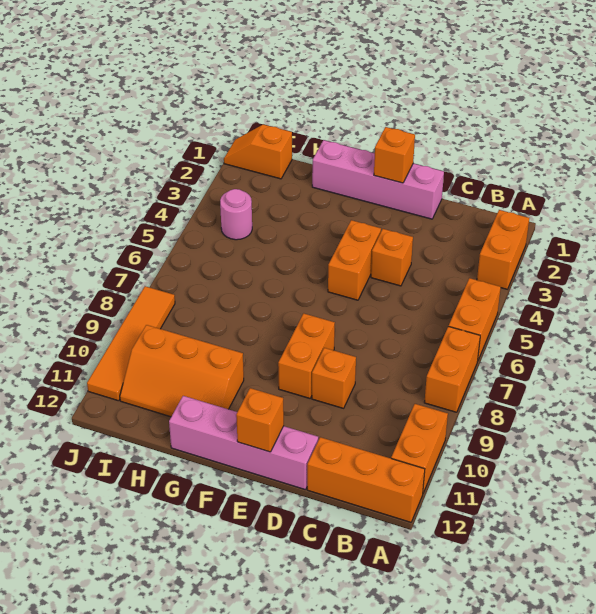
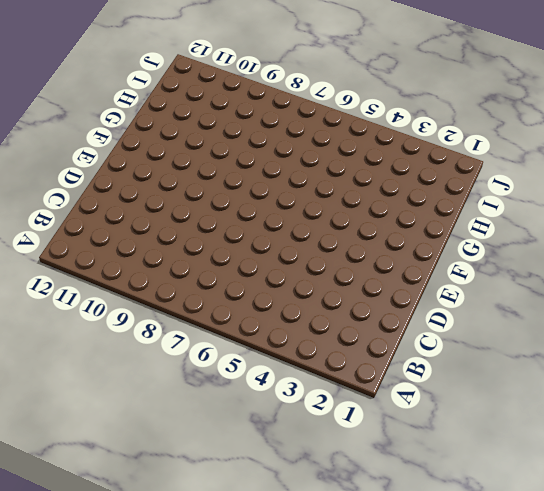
none -> orange 1x2 brick [477,210,529,289]
none -> orange 1x2 brick [449,278,501,360]
none -> orange 1x2 brick [424,326,480,412]

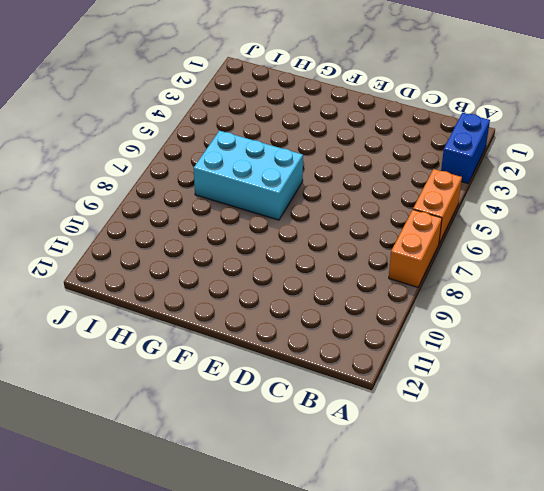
blue 1x2 brick [441,113,490,183] -> orange 1x2 brick [477,210,529,289]
cyan 2x3 brick [194,131,303,220] -> none
none -> orange 1x2 brick [391,404,448,493]
none -> orange 1x3 brick [307,437,425,522]
none -> pink 1x4 brick [312,140,444,219]

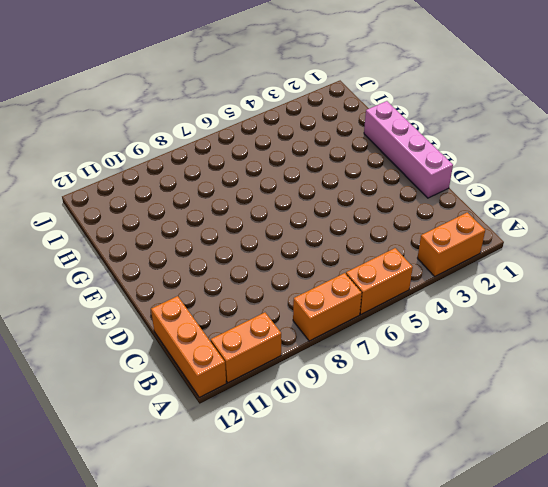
none -> orange 1x1 brick [371,229,413,286]
none -> orange 1x1 brick [312,348,356,408]
none -> pink 1x4 brick [169,396,318,490]

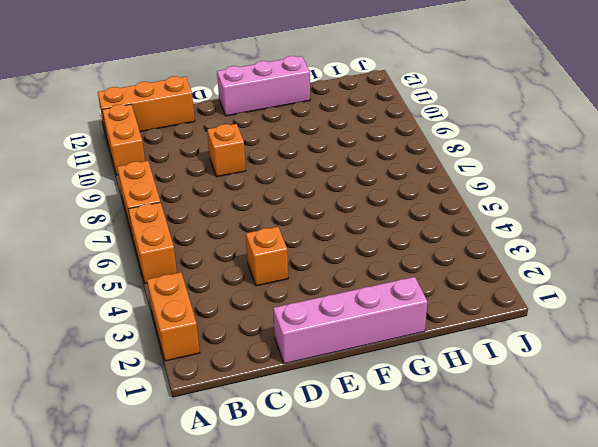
pink 1x3 brick [217,56,310,116] -> pink 1x4 brick [169,396,318,490]
none -> orange 1x2 brick [328,220,381,300]
none -> orange 1x2 brick [278,313,335,398]
none -> orange 2x3 slope [120,325,244,417]

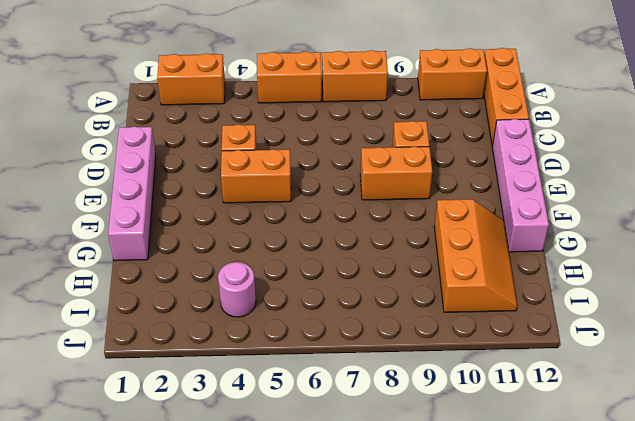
none -> orange 1x2 slope [224,124,292,179]
none -> orange 1x4 tile [87,286,175,401]
none -> orange 1x1 brick [374,127,415,183]

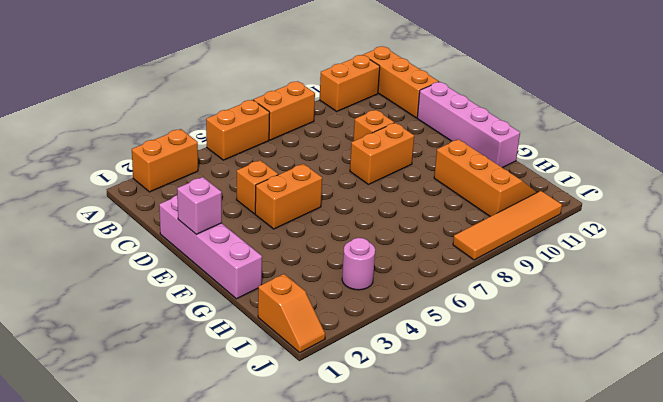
pink 1x1 brick [177,177,222,234] -> orange 1x1 brick [374,127,415,183]
none -> orange 1x1 brick [236,388,284,452]

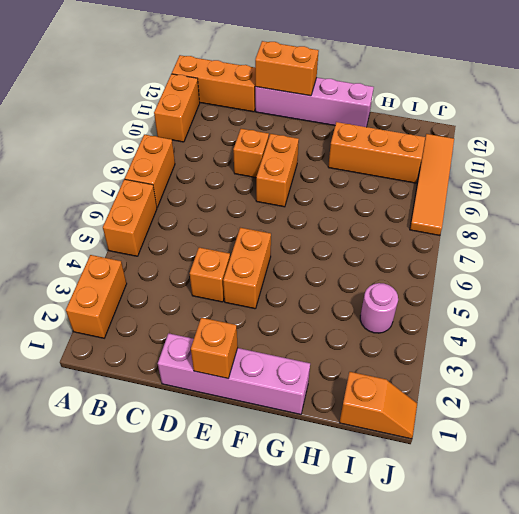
orange 1x2 brick [255,41,319,96] -> orange 1x1 brick [236,388,284,452]

